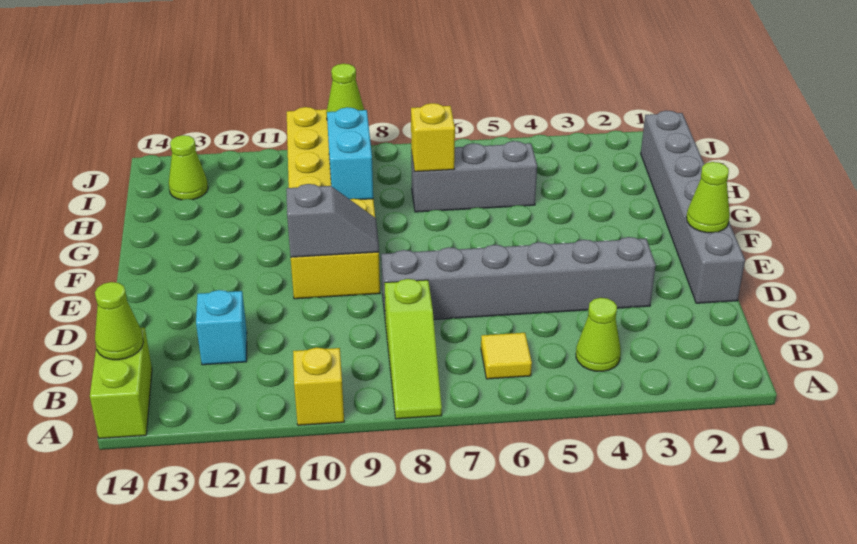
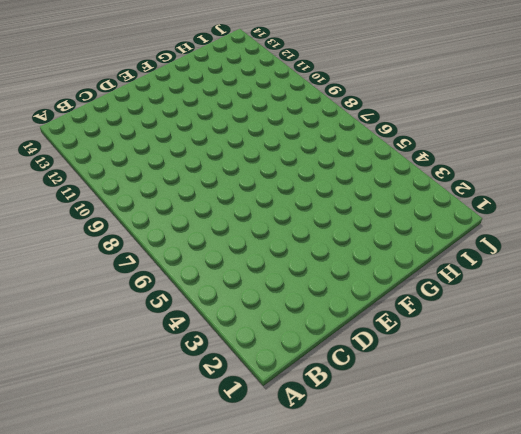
none -> lime 1x3 slope [384,279,442,419]
none -> yellow 1x1 brick [293,347,344,425]
none -> lime 1x2 brick [90,328,152,439]

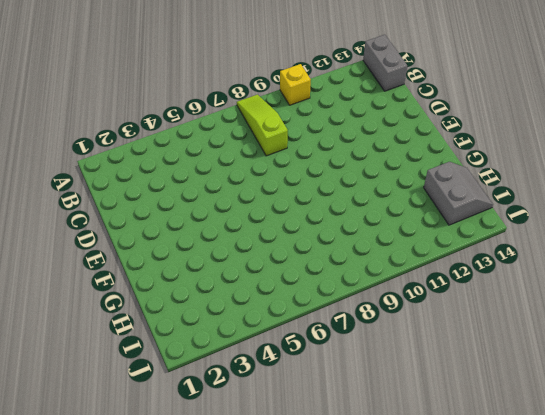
grey 1x2 brick [363,35,407,91] -> lime 1x2 brick [90,328,152,439]
grey 2x2 slope [424,162,493,225] -> lime 1x1 cone [169,135,208,200]
none -> lime 1x1 cone [576,298,621,371]
none -> yellow 1x1 tile [481,333,532,379]
none -> cyan 1x1 brick [196,290,247,365]

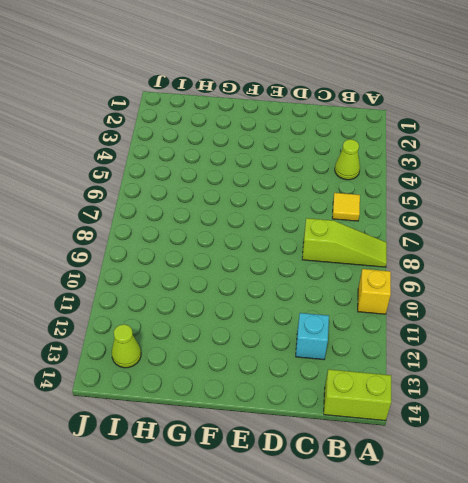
none -> grey 1x6 brick [641,110,745,303]
none -> grey 1x6 brick [381,237,656,319]
none -> yellow 2x6 brick [287,107,380,299]

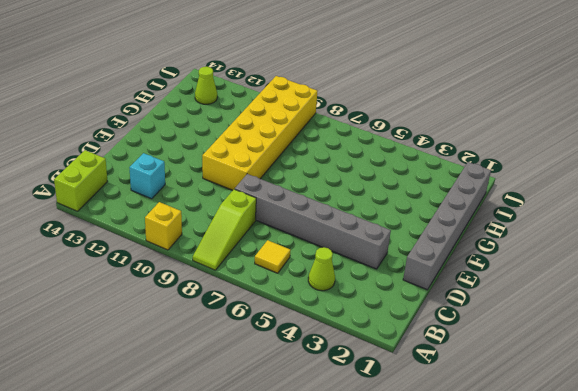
none -> grey 1x3 brick [411,141,537,212]
none -> lime 1x1 cone [95,282,143,360]
none -> lime 1x1 cone [686,162,730,233]

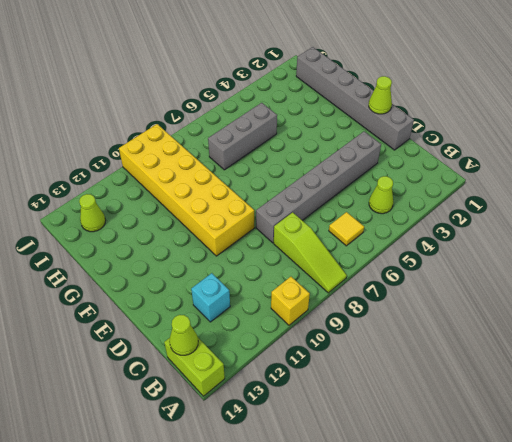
none -> grey 1x2 slope [286,184,379,257]
none -> cyan 1x2 brick [327,107,373,200]
none -> yellow 1x1 brick [411,103,455,172]

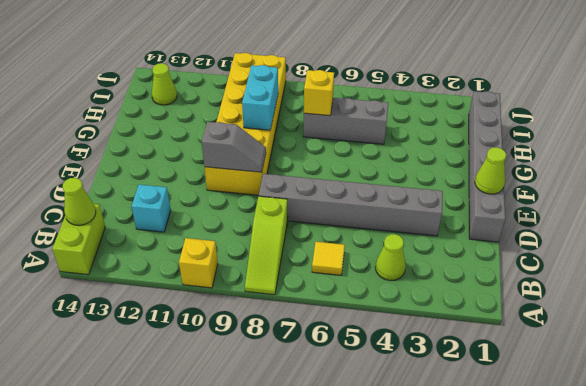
none -> lime 1x1 cone [326,64,364,114]

